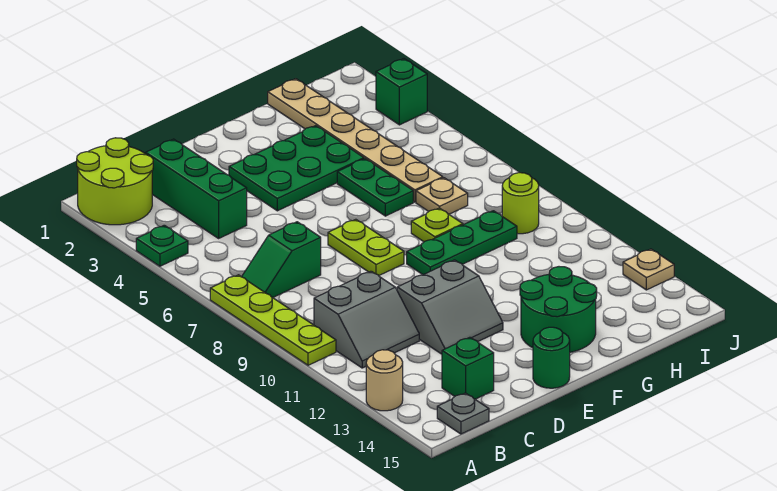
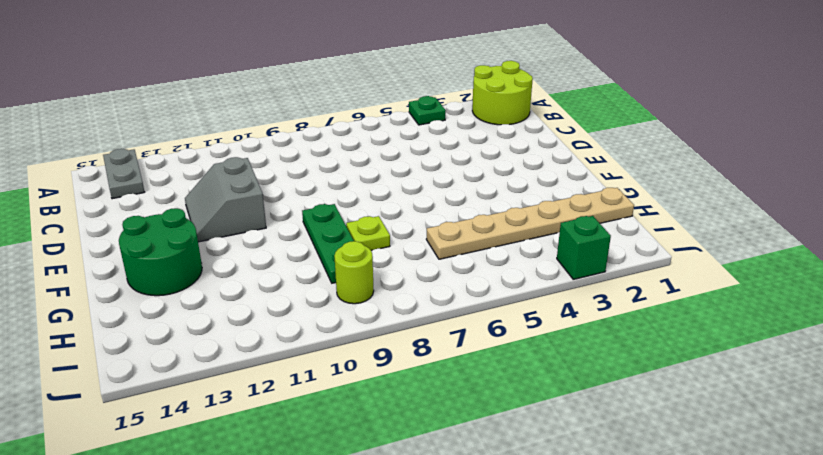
grey 1x2 plate [103,149,144,199] -> none
none -> lime 1x4 plate [210,275,336,365]
none -> tan 1x1 round brick [366,350,403,411]
none -> green 1x2 slope [242,222,321,298]

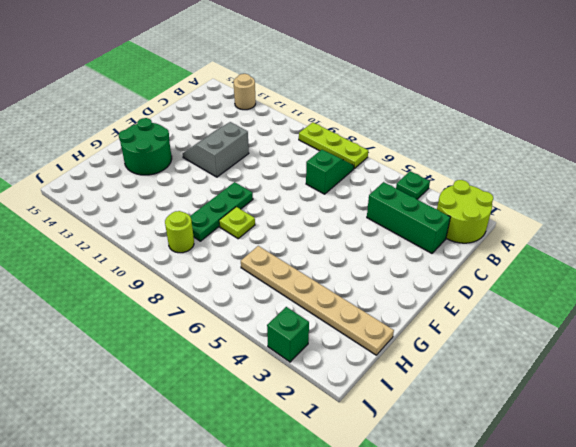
lime 1x3 plate [299,122,368,168] -> lime 1x4 plate [210,275,336,365]
none -> grey 2x2 slope [314,271,419,368]
none -> grey 1x1 plate [437,393,489,434]
none -> green 1x1 brick [442,337,494,399]

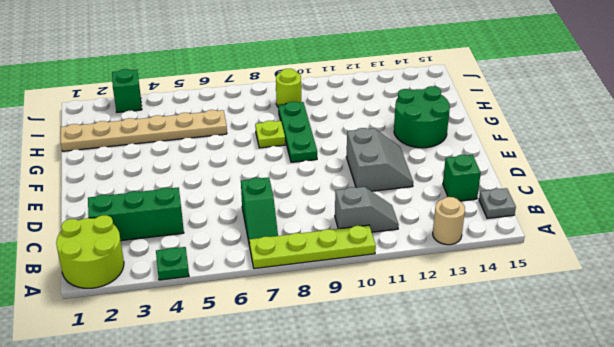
grey 1x2 slope [335,187,399,232] -> grey 2x2 slope [314,271,419,368]
none -> green 2x3 plate [229,126,364,211]
none -> lime 1x2 plate [328,219,404,275]
none -> green 1x1 round brick [533,327,570,388]

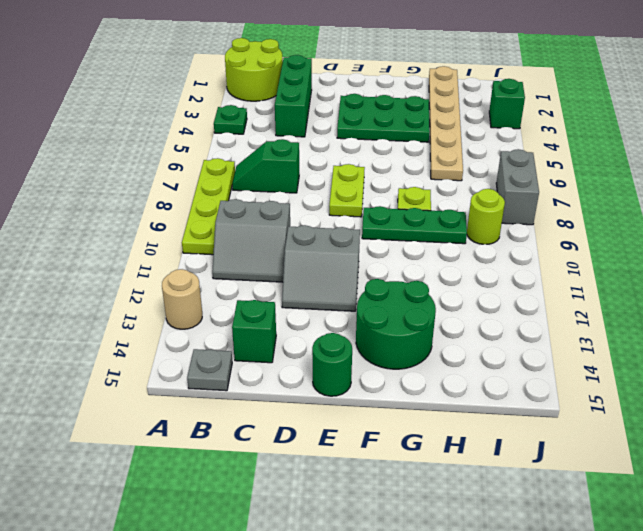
grey 1x2 brick [496,149,539,225] -> none
none -> green 1x2 plate [337,159,413,216]
none -> tan 1x1 plate [416,178,468,214]
none -> tan 1x1 plate [623,249,674,290]

